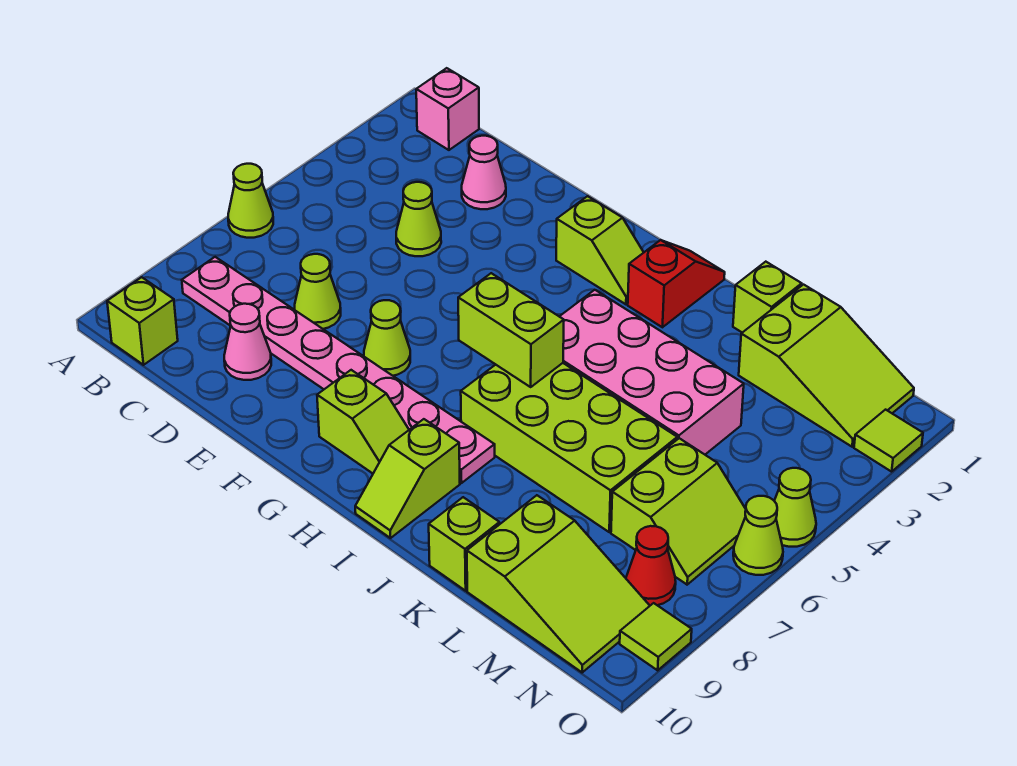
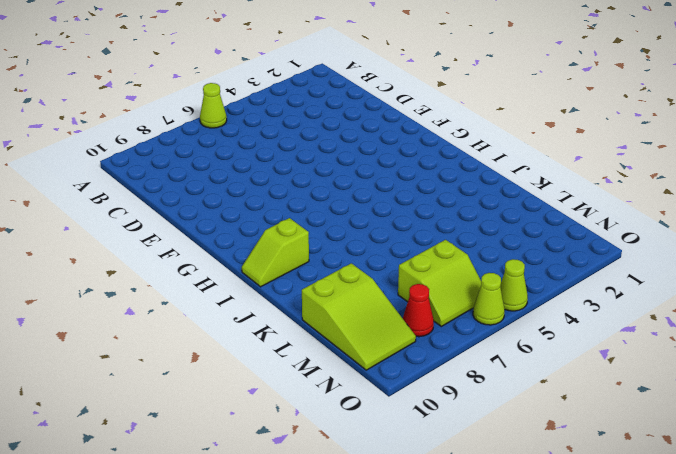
none -> pink 1x1 brick [416,68,479,150]
none -> pink 1x8 plate [182,257,495,483]
none -> lime 1x1 brick [107,277,178,365]

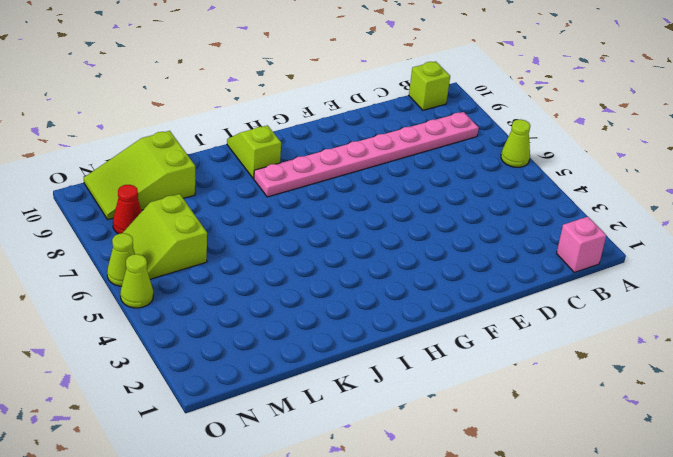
none -> pink 1x1 cone [462,136,506,209]
none -> lime 1x1 cone [396,182,441,256]
none -> lime 1x1 cone [295,254,341,329]

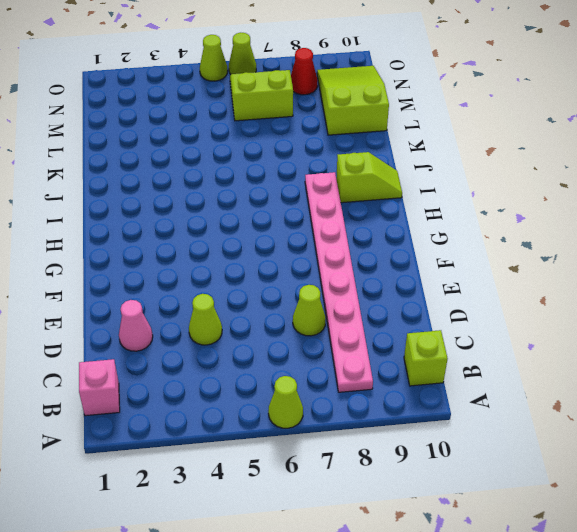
none -> pink 1x1 cone [224,304,271,380]
none -> lime 1x1 cone [364,300,410,376]
none -> lime 1x2 slope [556,196,644,304]

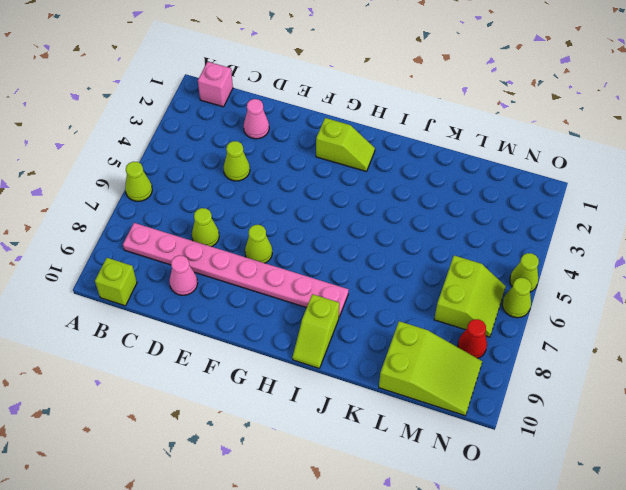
none -> lime 1x2 slope [317,370,409,473]
none -> red 1x2 slope [628,240,725,327]
none -> pink 2x4 brick [559,290,744,454]

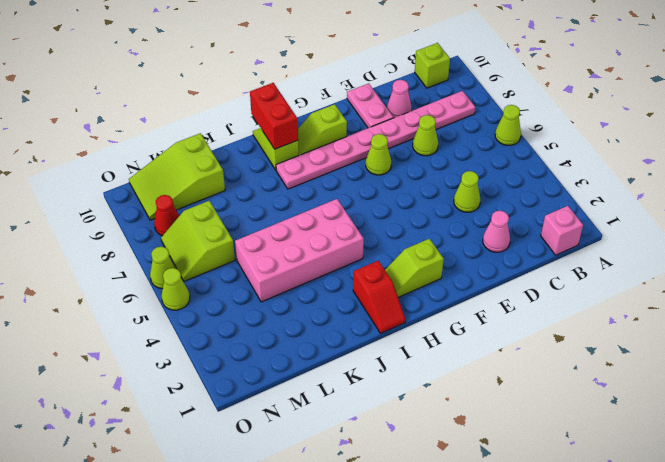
pink 1x2 plate [347,83,394,128] -> none
red 1x2 brick [250,83,298,149] -> none
none -> lime 2x4 brick [461,363,677,532]
none -> lime 1x1 brick [733,262,802,333]
none -> lime 1x1 brick [429,497,499,591]

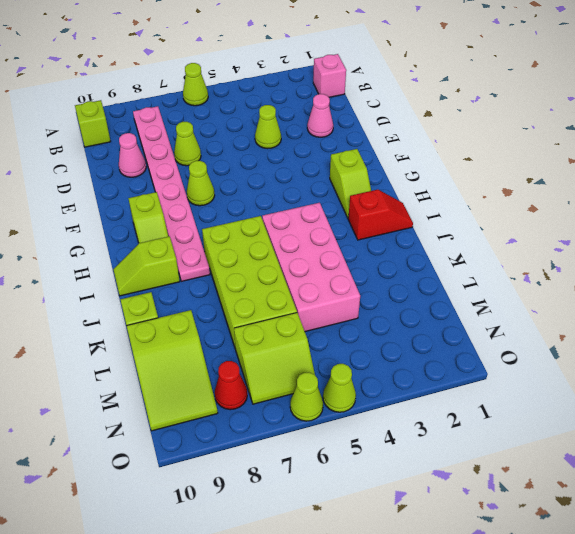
none -> lime 1x1 brick [733,262,802,333]
none -> lime 2x3 slope [739,285,914,447]
none -> lime 1x1 tile [854,410,923,472]

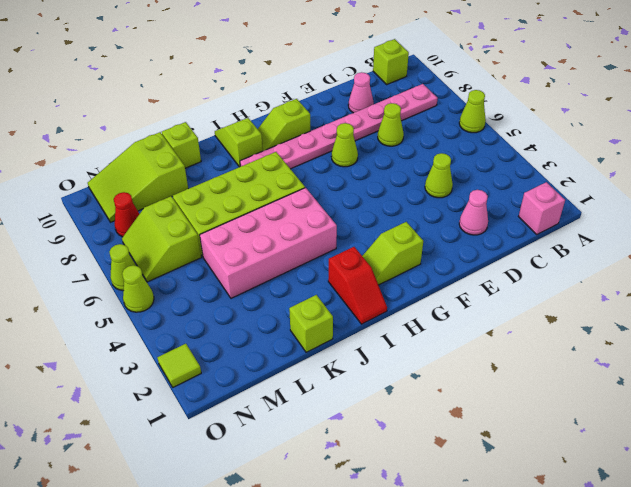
none -> lime 2x3 slope [739,285,914,447]
none -> lime 1x1 tile [620,603,692,670]
none -> lime 1x2 brick [458,273,564,387]

